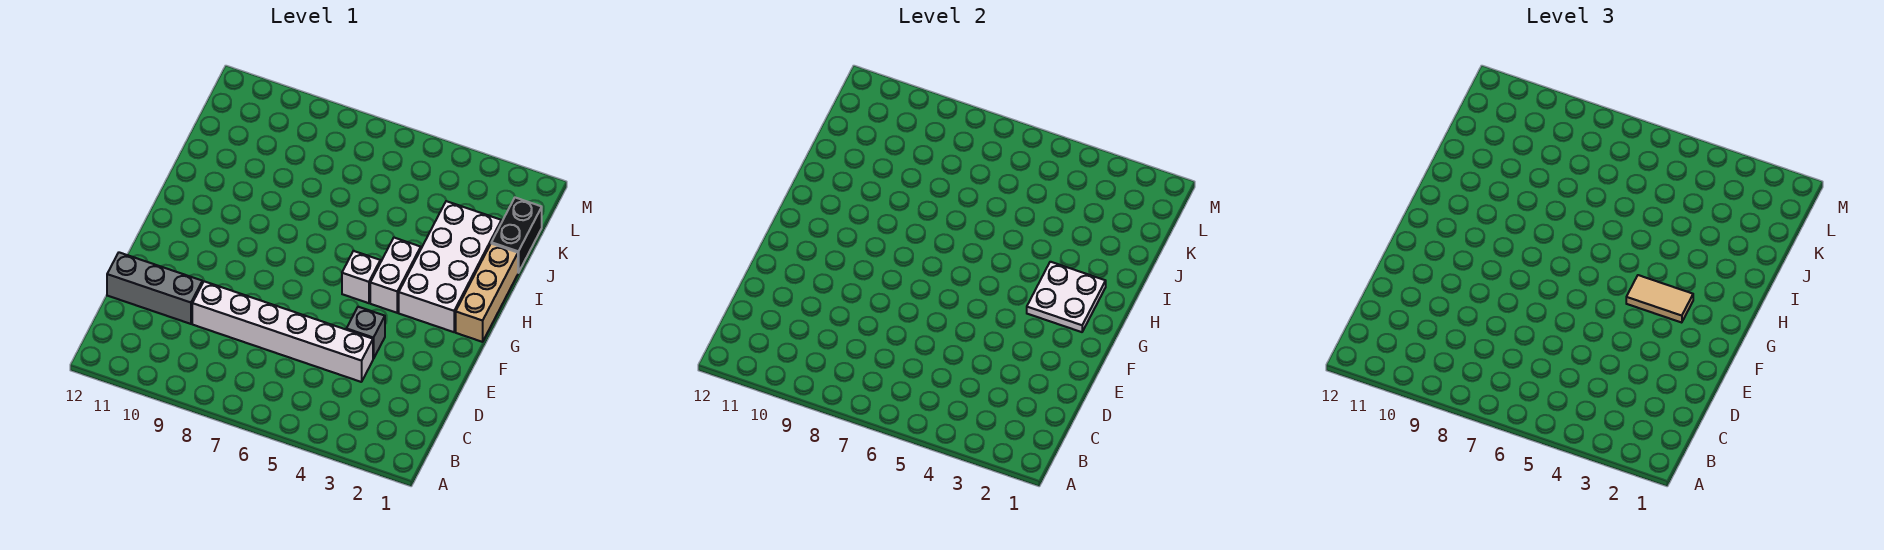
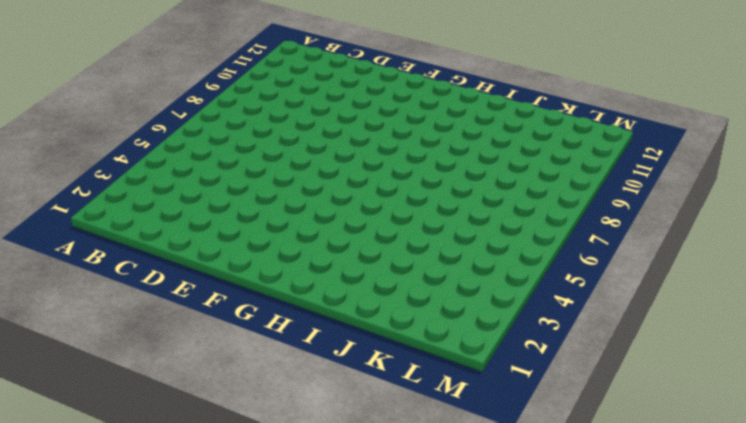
none -> white 1x6 brick [192,281,373,382]
none -> grey 1x3 brick [107,252,202,324]

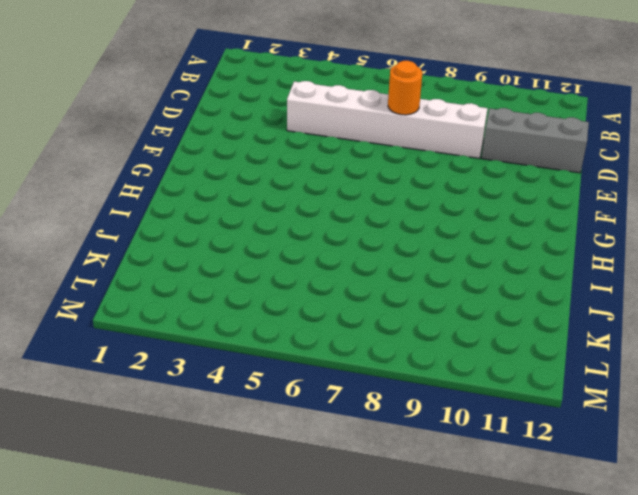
orange 1x1 round brick [388,61,422,115] -> none
none -> grey 1x1 brick [346,307,385,359]
none -> tan 1x3 brick [456,244,518,342]

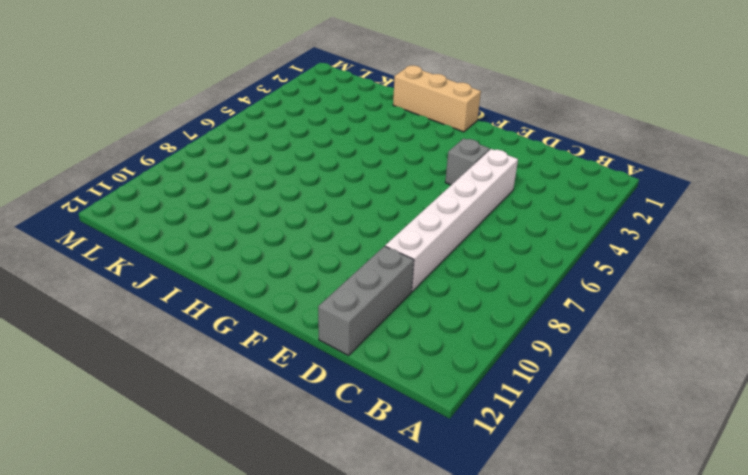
none -> white 2x4 brick [399,201,501,332]
none -> white 1x2 brick [370,238,421,313]

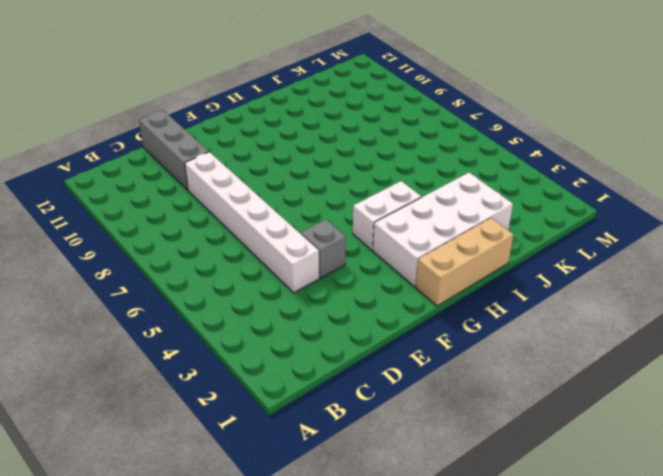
none -> white 1x1 brick [342,251,380,303]
none -> black 1x2 brick [491,198,542,273]

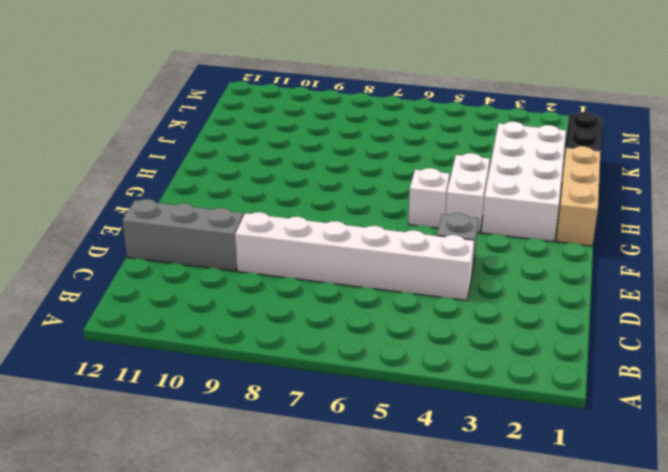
none -> white 2x2 plate [1027,262,1106,332]
none -> tan 1x2 tile [1626,275,1693,323]

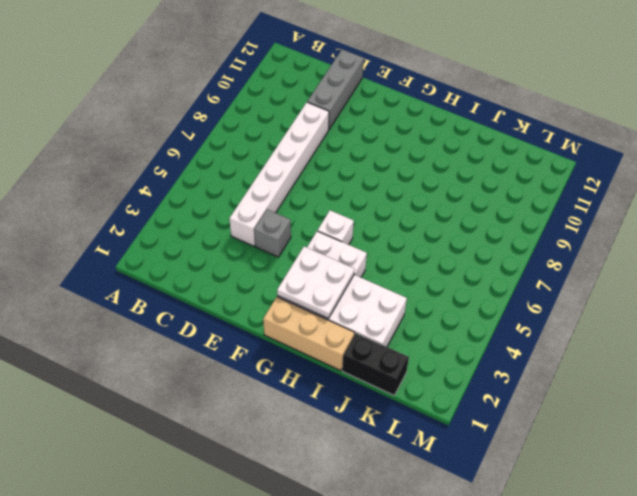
none -> tan 1x2 tile [1626,275,1693,323]

